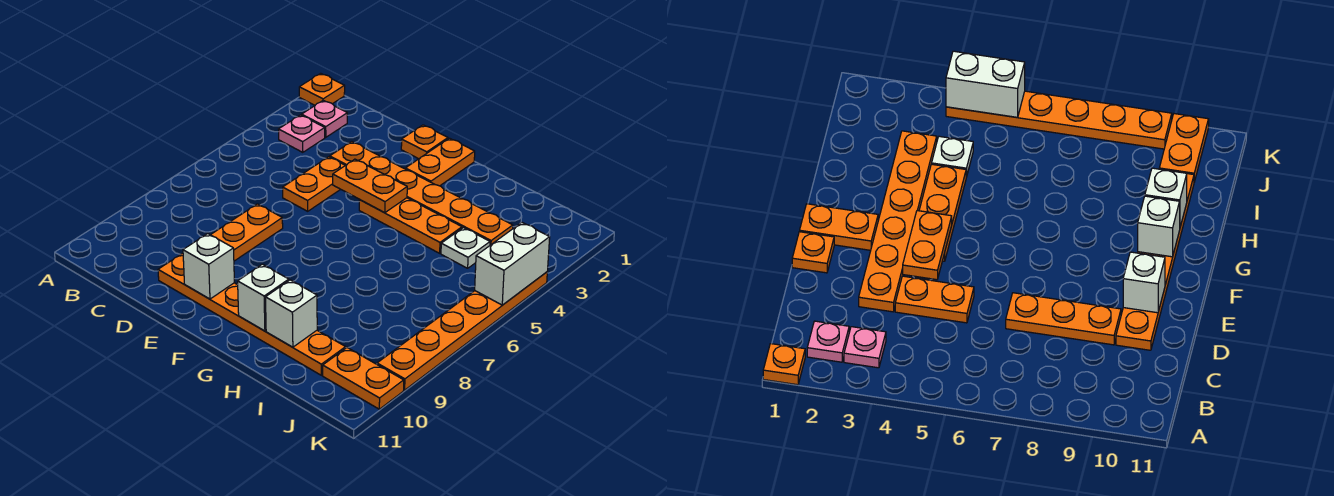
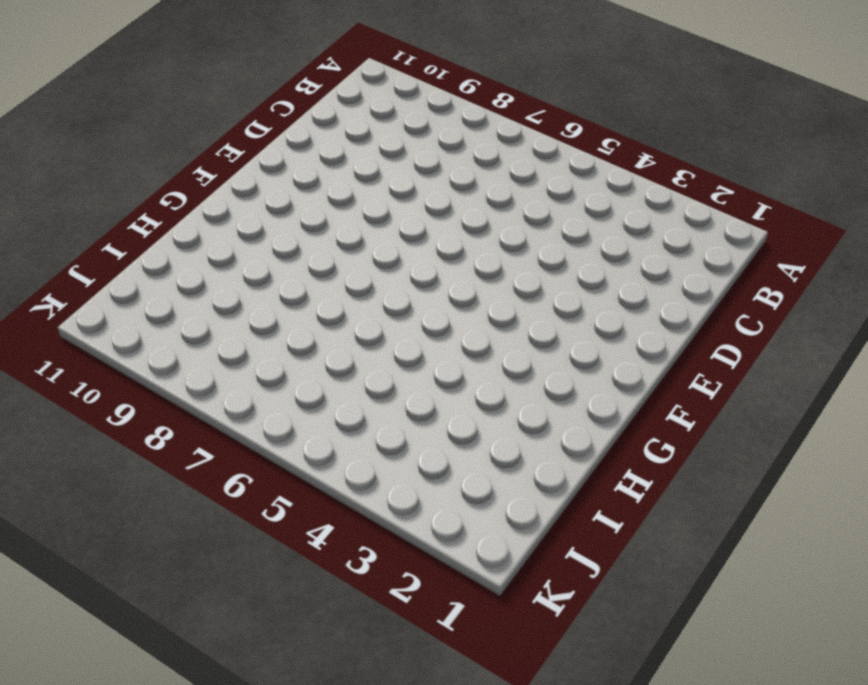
none -> orange 1x1 plate [299,73,345,105]
none -> pink 1x1 plate [302,100,347,137]
none -> pink 1x1 plate [279,115,325,152]

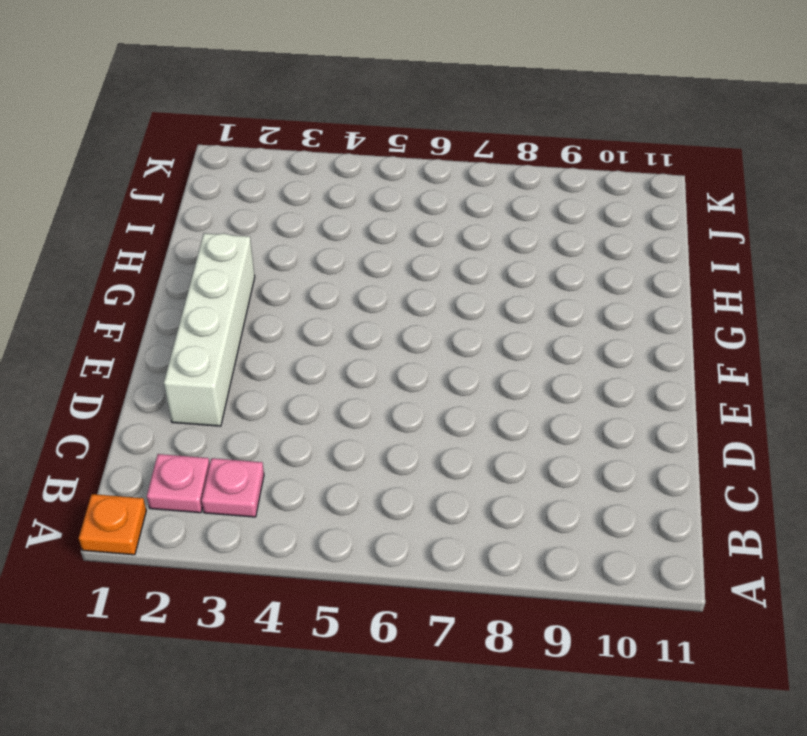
white 1x4 brick [164,233,255,426] -> orange 1x2 plate [405,138,475,186]
none -> orange 1x6 plate [330,142,513,245]
none -> orange 1x2 plate [283,157,345,211]
none -> orange 1x3 plate [211,204,283,261]

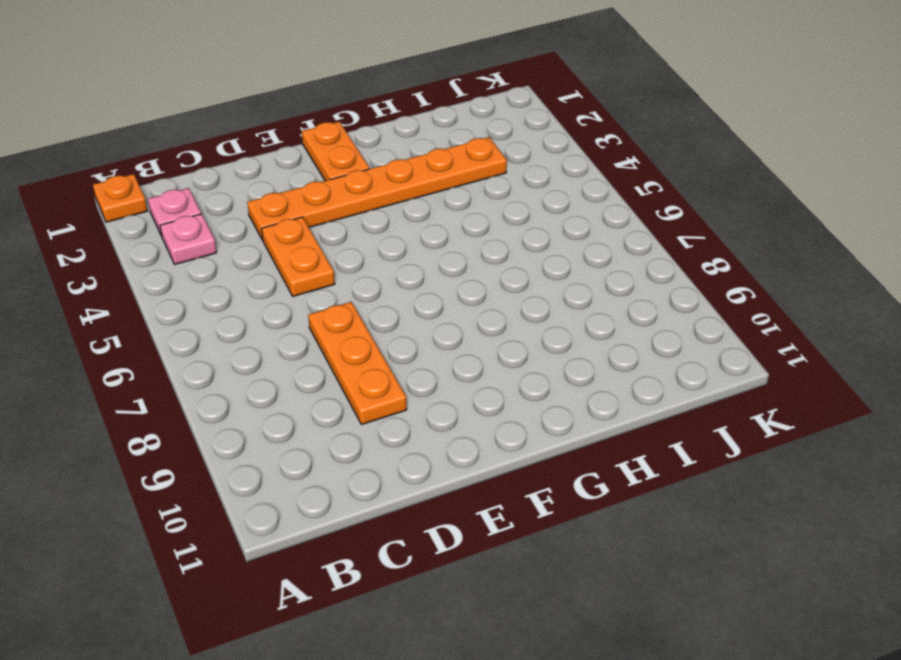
none -> orange 1x6 plate [158,253,346,375]
none -> orange 1x1 plate [401,125,448,159]
none -> orange 1x3 plate [359,198,462,253]

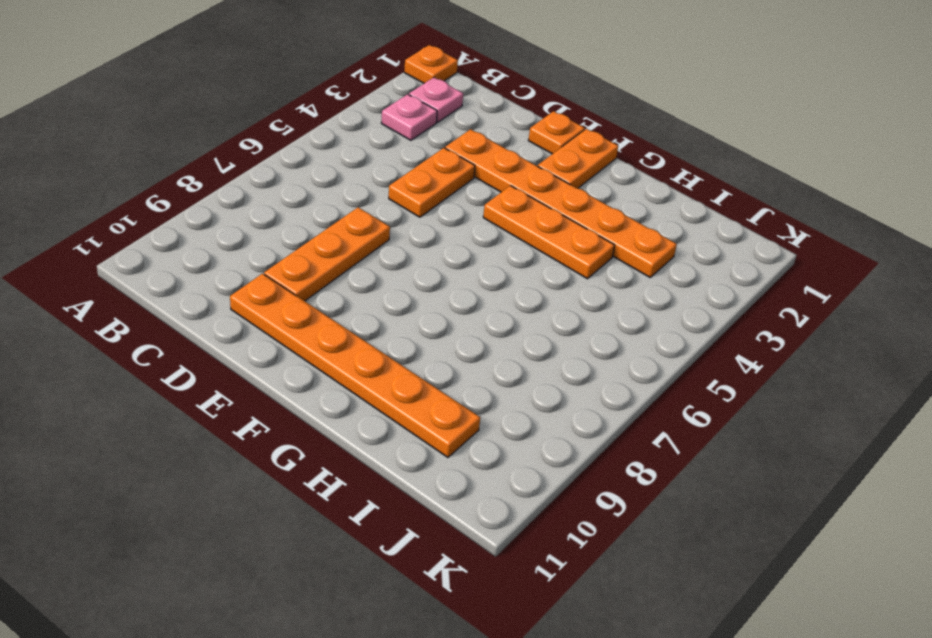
none -> white 1x1 plate [441,228,490,268]
none -> orange 1x2 plate [323,348,404,409]
none -> orange 1x6 plate [377,272,547,390]

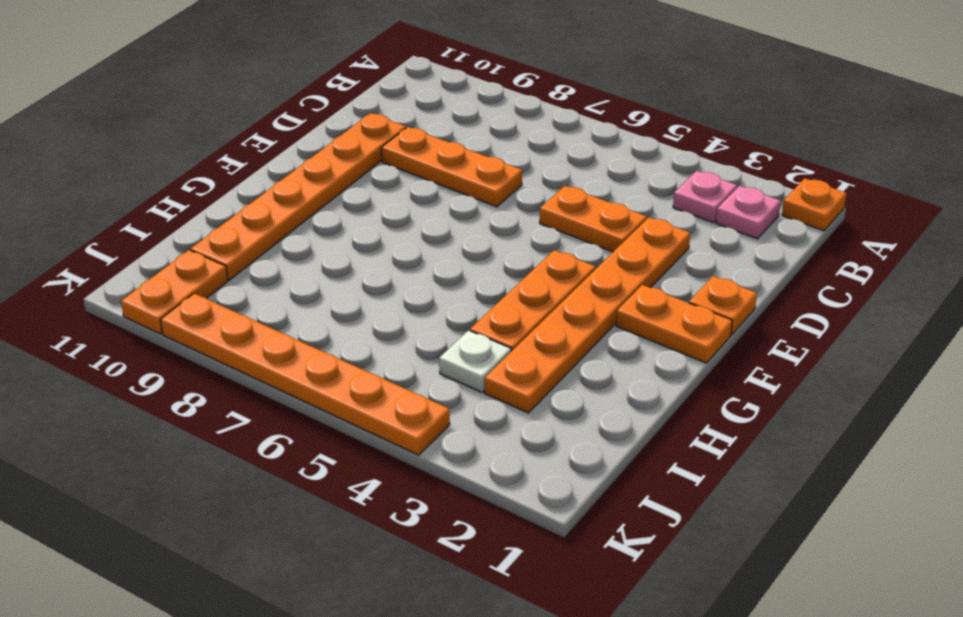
none -> orange 1x2 plate [333,159,407,213]
none -> white 1x1 brick [183,234,234,299]
none -> white 1x1 brick [237,264,289,331]

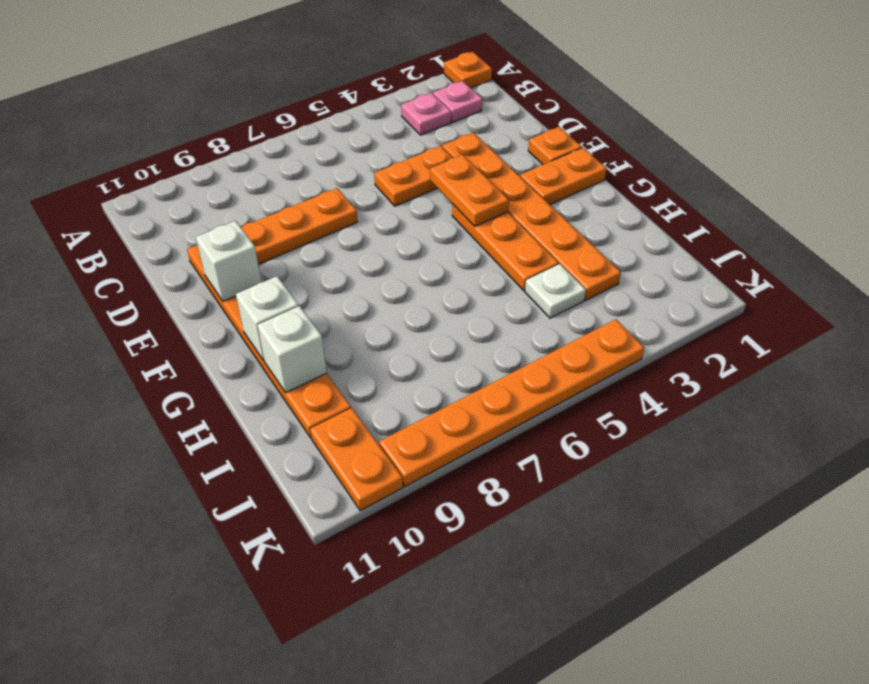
none -> white 1x2 brick [475,223,550,305]

